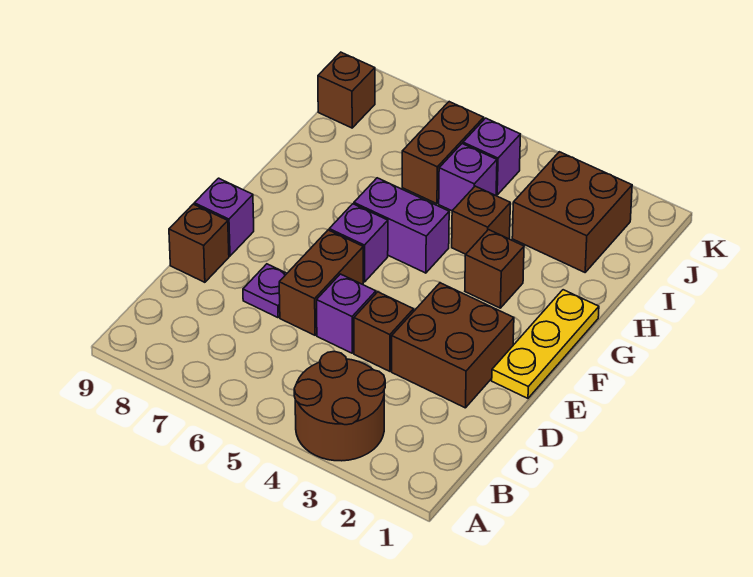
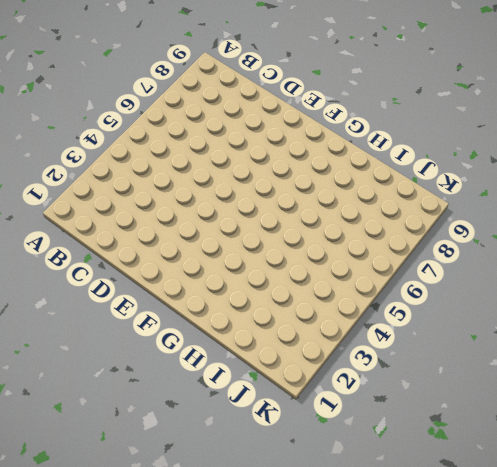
none -> brown 2x2 round brick [294,351,385,461]
none -> brown 2x2 brick [392,283,514,408]
none -> brown 1x1 brick [354,292,414,371]

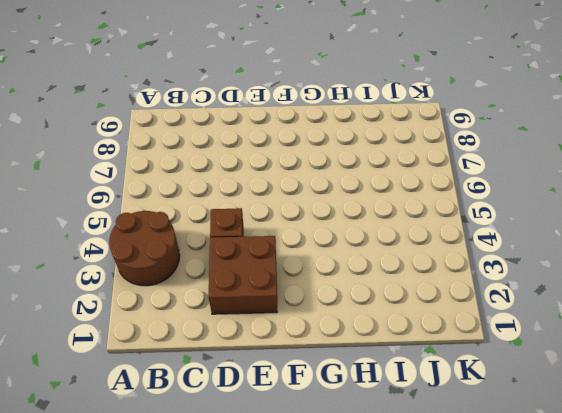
none -> purple 1x1 brick [317,274,376,353]
none -> brown 1x2 brick [279,230,363,335]
none -> purple 1x1 plate [243,264,287,318]

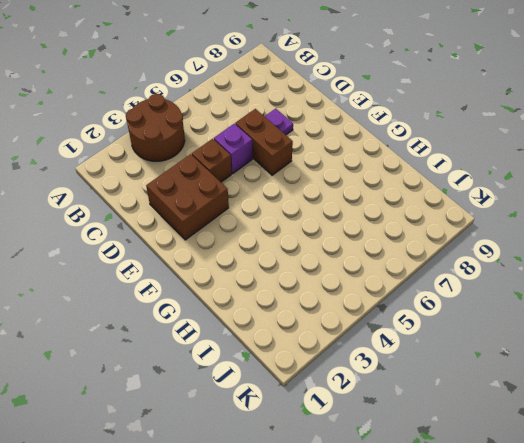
none -> brown 1x1 brick [169,204,229,282]
none -> yellow 1x3 plate [492,290,599,398]
none -> purple 1x1 brick [194,178,254,256]

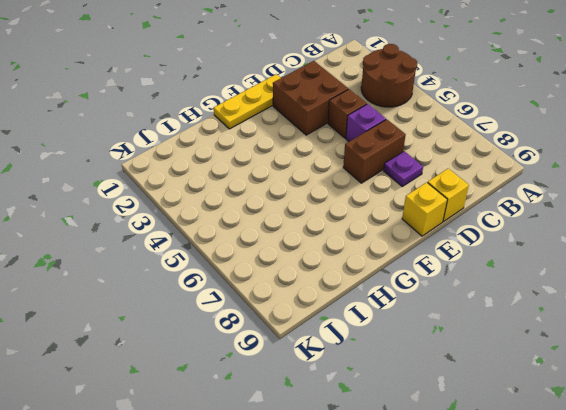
yellow 1x1 brick [428,168,469,221] -> brown 1x1 brick [169,204,229,282]
yellow 1x1 brick [402,182,447,236] -> purple 1x1 brick [194,178,254,256]
none -> purple 1x1 brick [329,204,388,282]
none -> brown 1x1 brick [465,230,524,308]
none -> purple 1x2 brick [354,178,449,273]

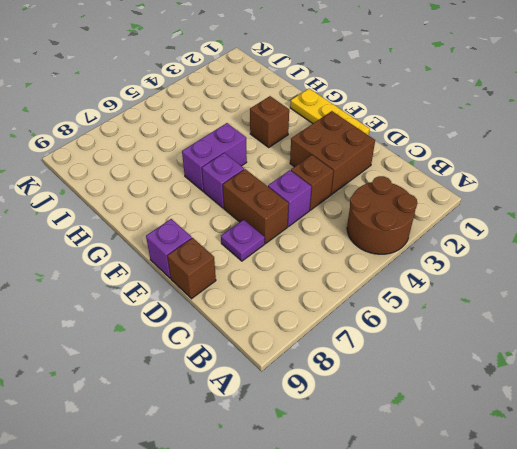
none -> brown 1x1 brick [452,186,510,254]
none -> brown 2x2 brick [512,152,632,272]
none -> purple 1x1 brick [439,144,497,211]

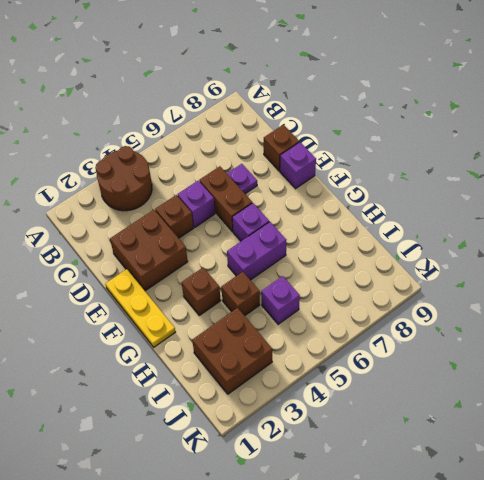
none -> brown 1x2 brick [402,102,484,204]
none -> purple 1x1 brick [463,118,520,195]
none -> brown 1x1 brick [318,52,375,128]

